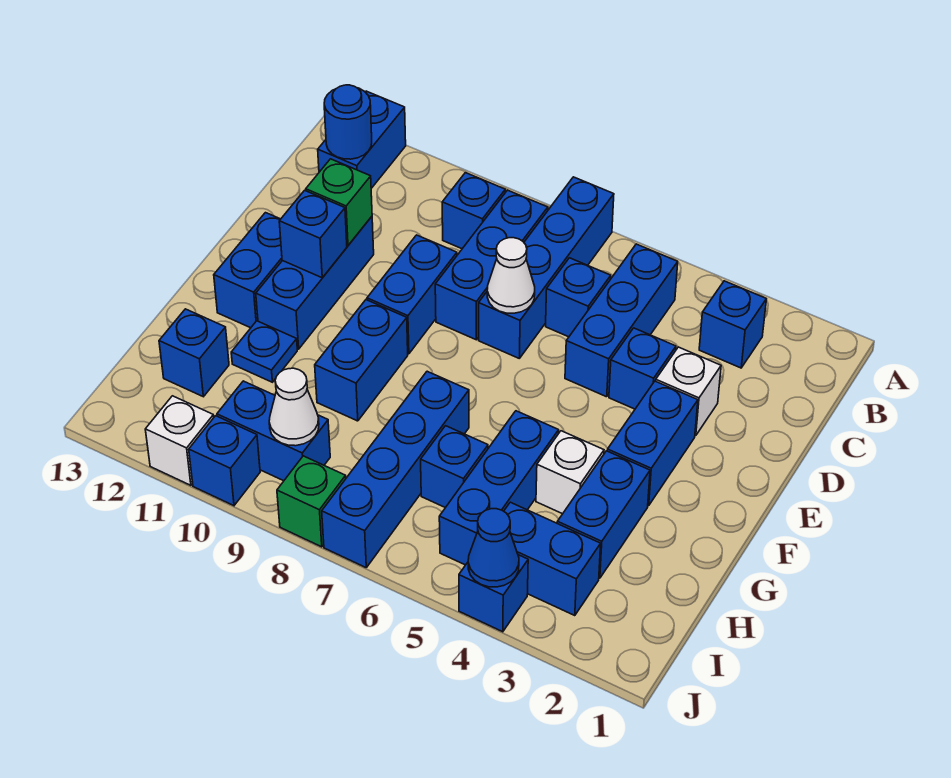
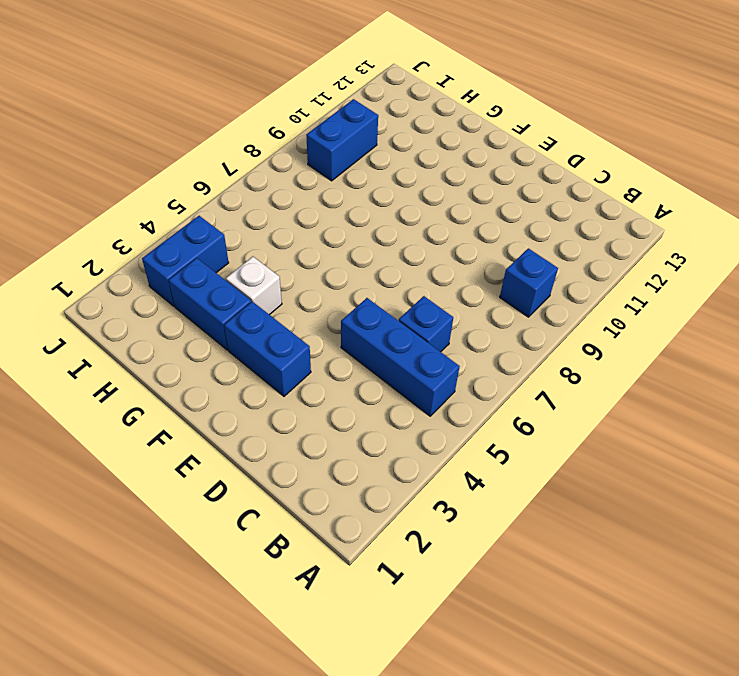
none -> blue 1x4 brick [479,177,614,358]
none -> blue 1x2 brick [318,91,406,188]
none -> blue 1x1 brick [699,281,766,368]
none -> blue 1x3 brick [435,190,548,340]

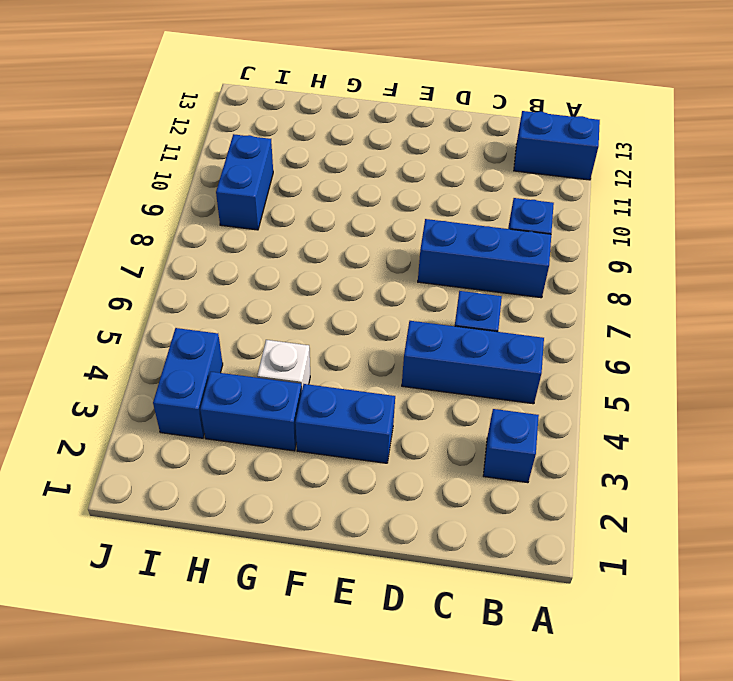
none -> blue 1x4 brick [479,177,614,358]
none -> white 1x1 brick [656,347,721,436]
none -> blue 1x1 brick [609,328,676,409]
none -> blue 1x2 brick [367,235,457,354]

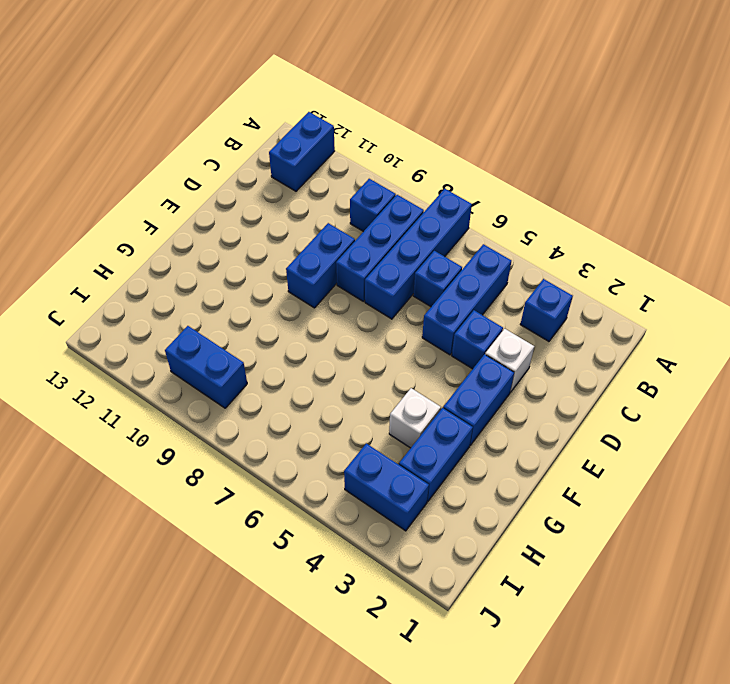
none -> blue 1x3 brick [256,217,374,349]
none -> blue 1x2 brick [214,213,282,328]
none -> blue 1x2 brick [315,300,408,421]
none -> blue 1x3 brick [439,411,559,565]

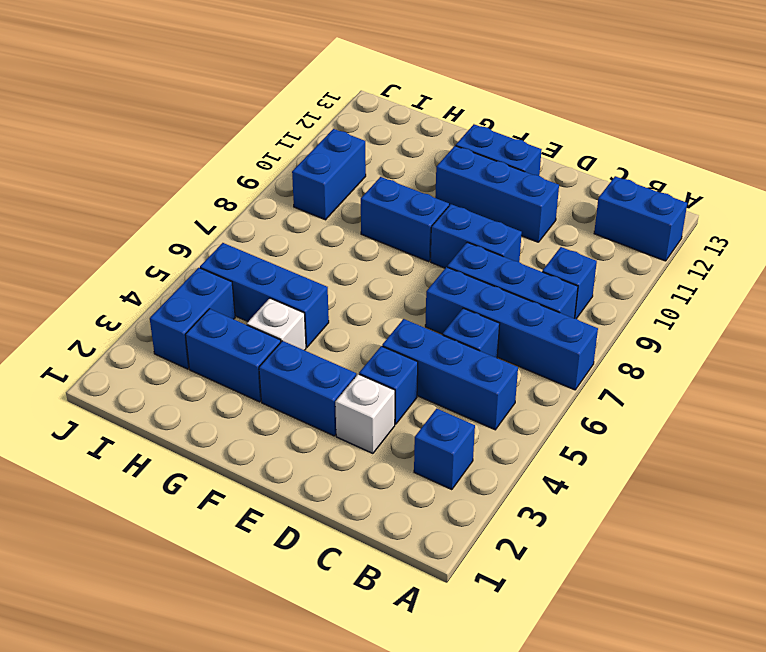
none -> blue 1x4 brick [322,371,469,567]
none -> blue 1x1 plate [231,321,297,382]
none -> blue 1x1 brick [421,426,488,508]
none -> blue 1x1 brick [159,309,229,397]

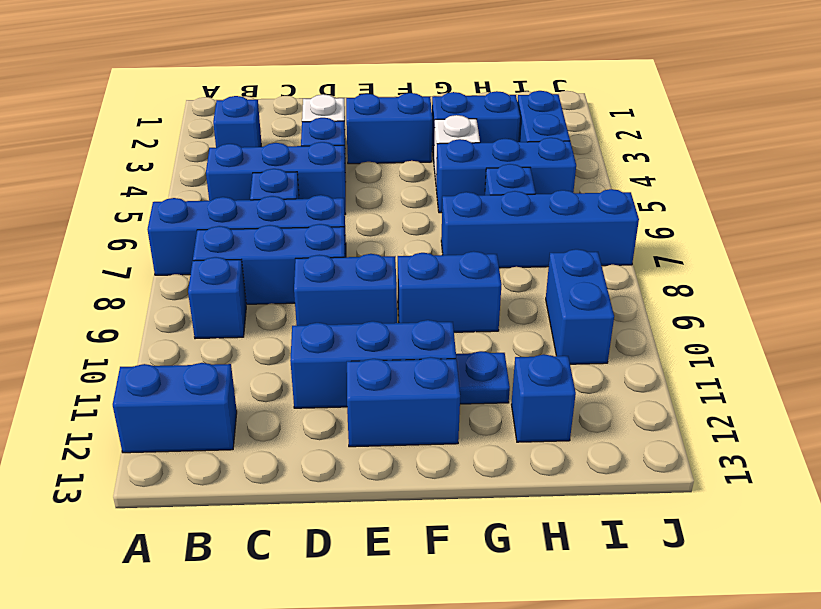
none -> blue 1x1 brick [459,555,528,632]
none -> green 1x1 brick [277,456,346,547]
none -> blue 1x1 brick [189,416,260,506]
none -> white 1x1 brick [145,396,214,485]

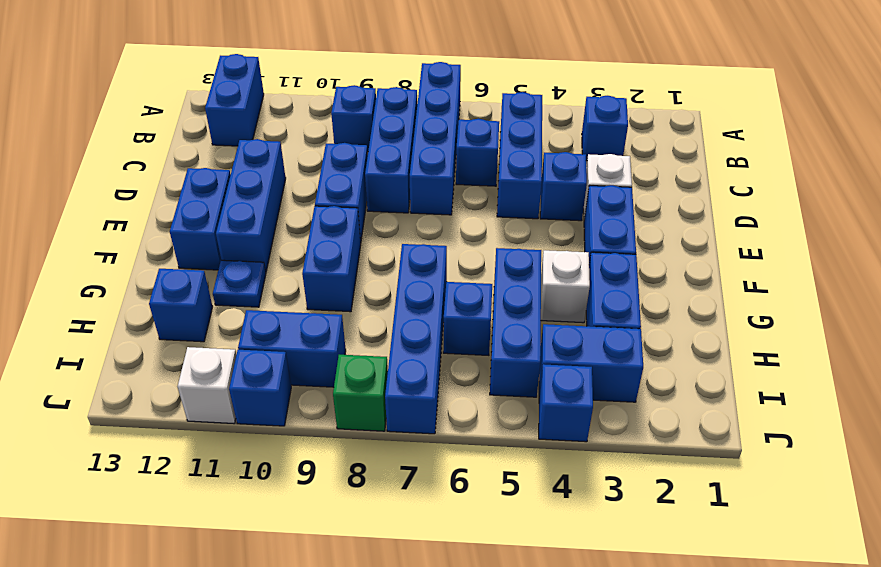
none -> blue 1x1 round brick [324,85,372,159]
none -> white 1x1 cone [487,238,535,313]
none -> green 1x1 brick [306,159,372,245]
none -> blue 1x1 brick [279,190,347,278]

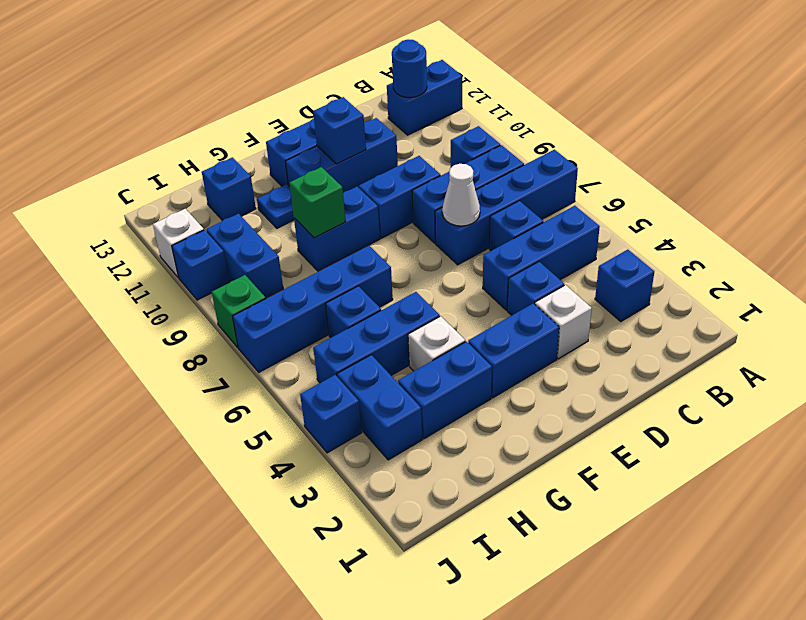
green 1x1 brick [290,167,346,238] -> green 1x1 brick moved to [306,159,372,245]
none -> white 1x1 cone [269,368,319,446]
none -> blue 1x1 cone [468,509,519,587]

